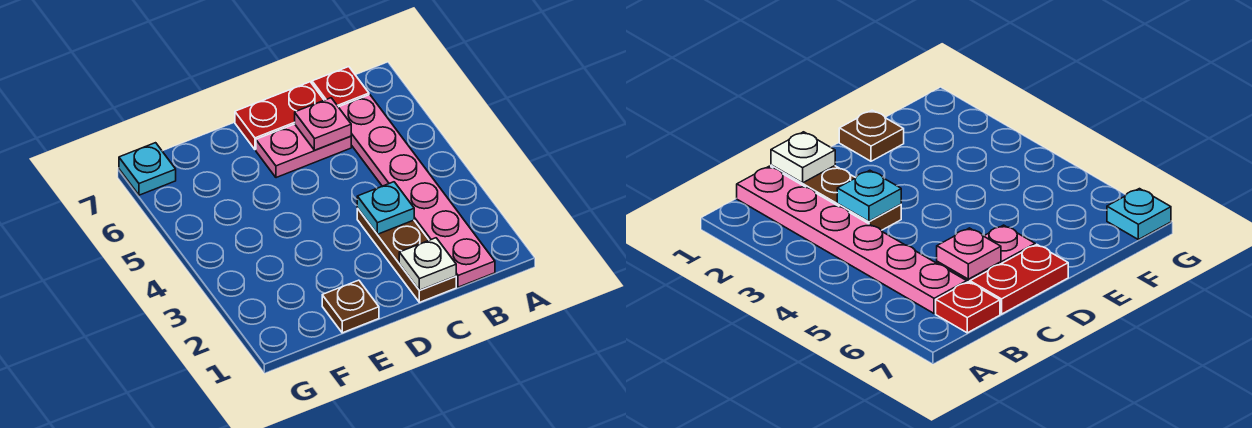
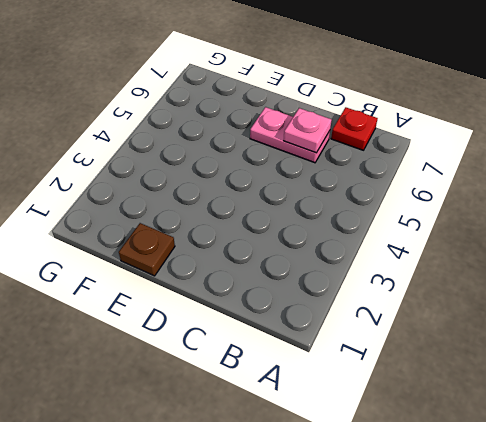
none -> pink 1x6 plate [339,95,495,287]
none -> brown 1x3 plate [357,209,456,302]

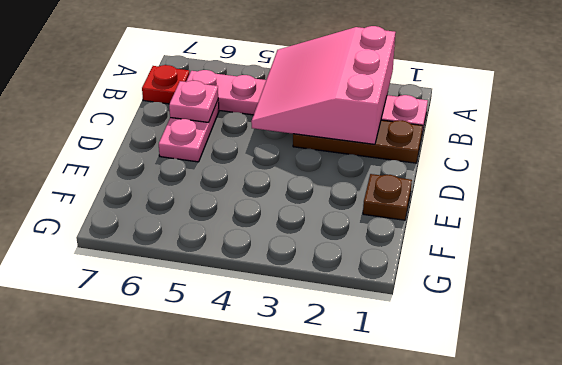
pink 3x3 slope [251,26,396,144] -> cyan 1x1 plate [357,182,414,234]
none -> red 1x2 plate [235,82,324,150]
none -> cyan 1x1 plate [119,143,176,195]

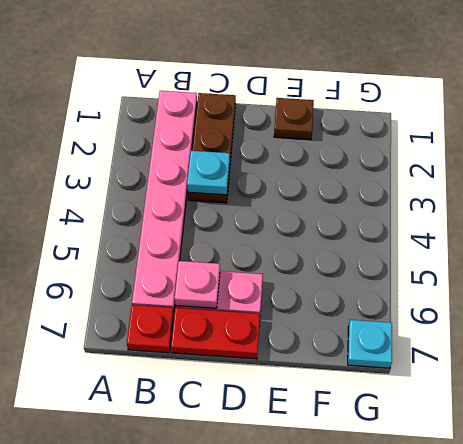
none -> white 1x1 plate [399,238,456,290]

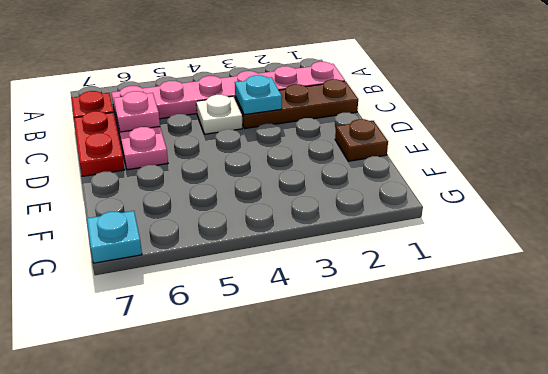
white 1x1 plate [196,95,242,134] -> white 1x1 plate moved to [399,238,456,290]

